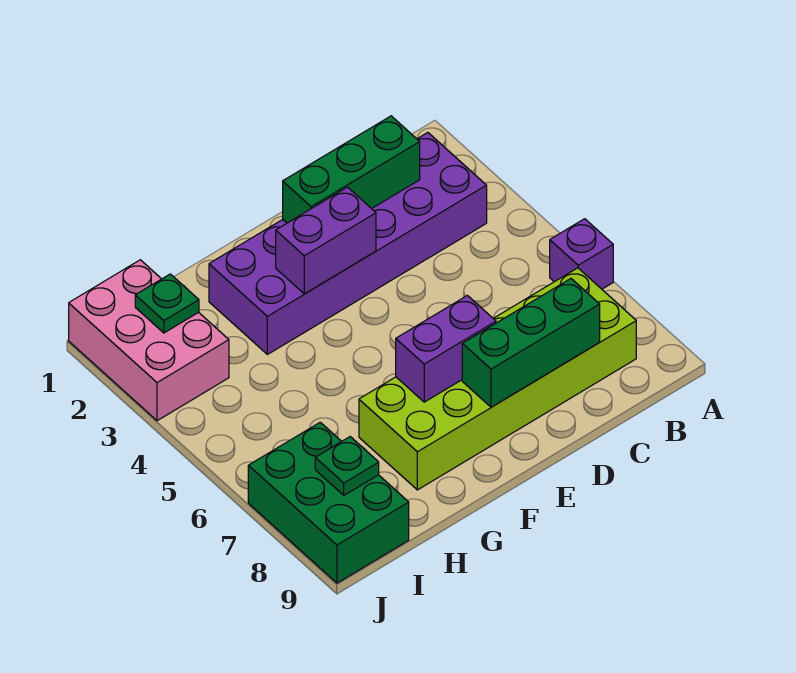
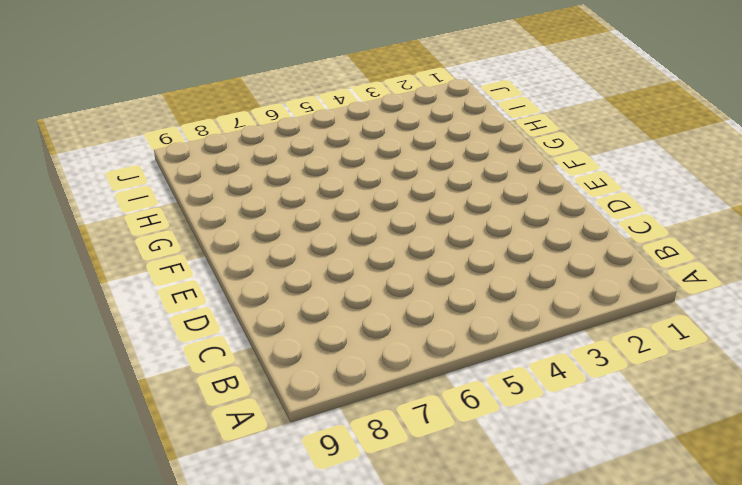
none -> purple 1x1 brick [550,219,613,289]
none -> purple 2x6 brick [209,133,487,354]

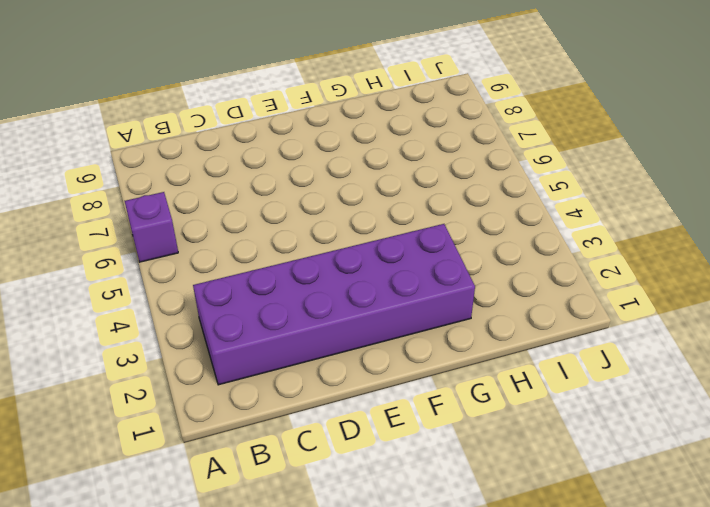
none -> lime 2x6 brick [359,268,636,490]
none -> pink 2x3 brick [69,260,229,421]

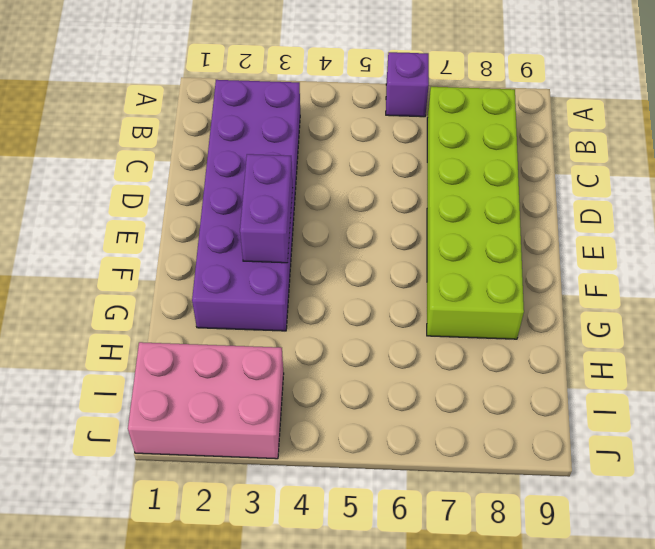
none -> green 2x3 brick [248,422,409,583]
none -> green 1x3 brick [283,116,420,223]

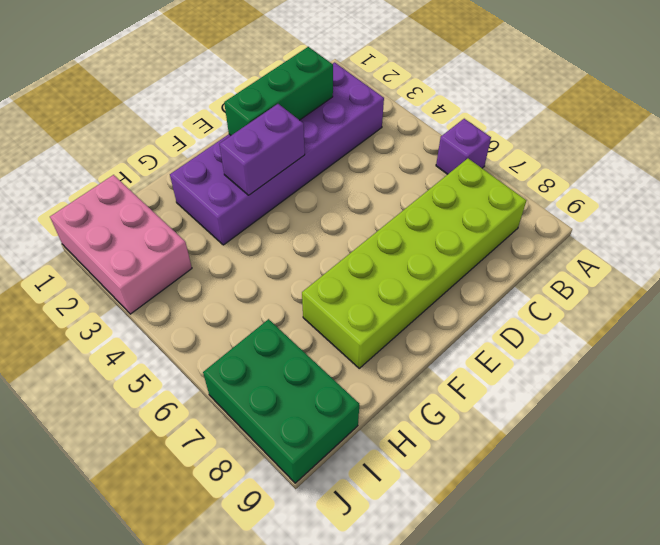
none -> green 1x3 brick [462,279,600,407]
none -> purple 1x2 brick [396,296,496,402]

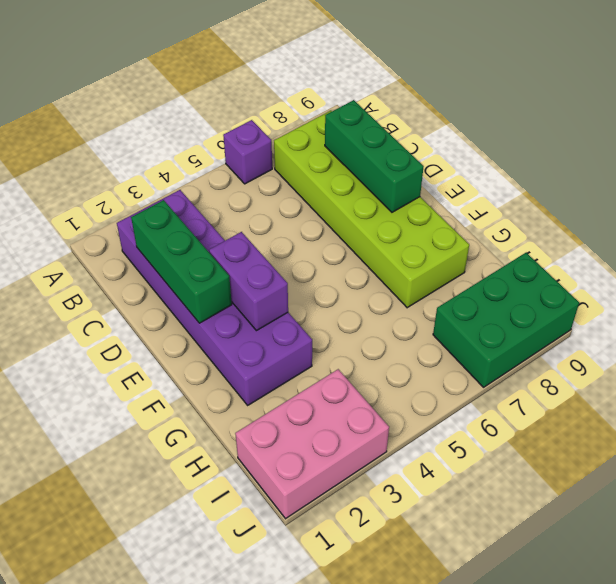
none -> purple 1x2 brick [396,296,496,402]
none -> green 1x1 plate [135,274,199,333]

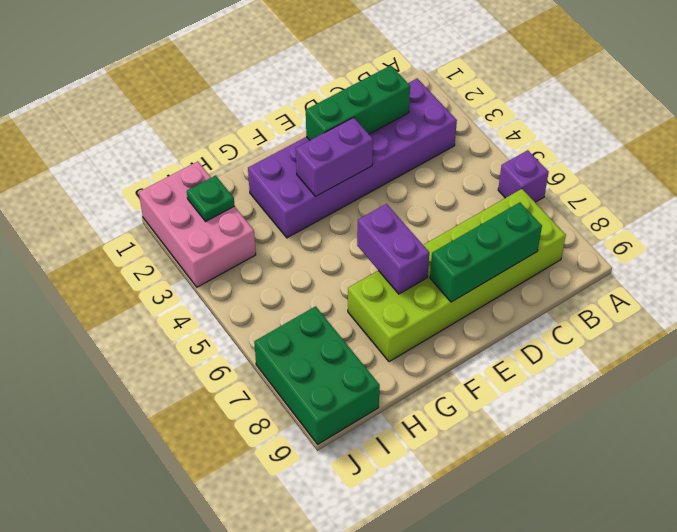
purple 1x2 brick [357,204,429,294] -> purple 1x2 brick turned to [396,296,496,402]
none -> green 1x1 plate [315,437,379,495]

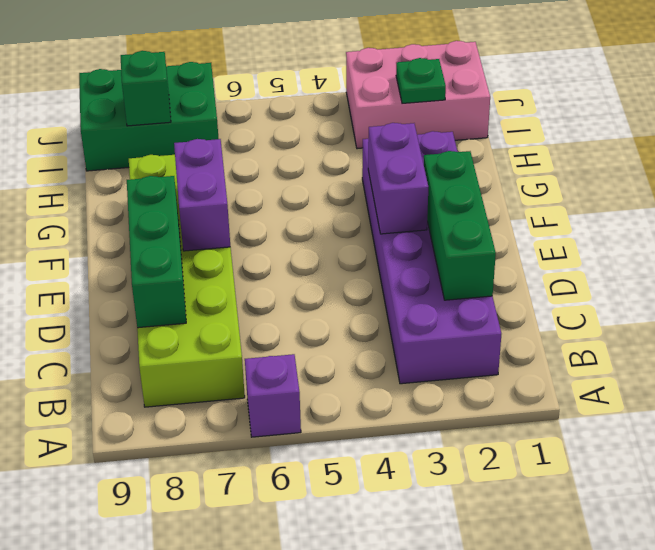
green 1x1 brick [121,51,171,126] -> green 1x1 plate [315,437,379,495]

